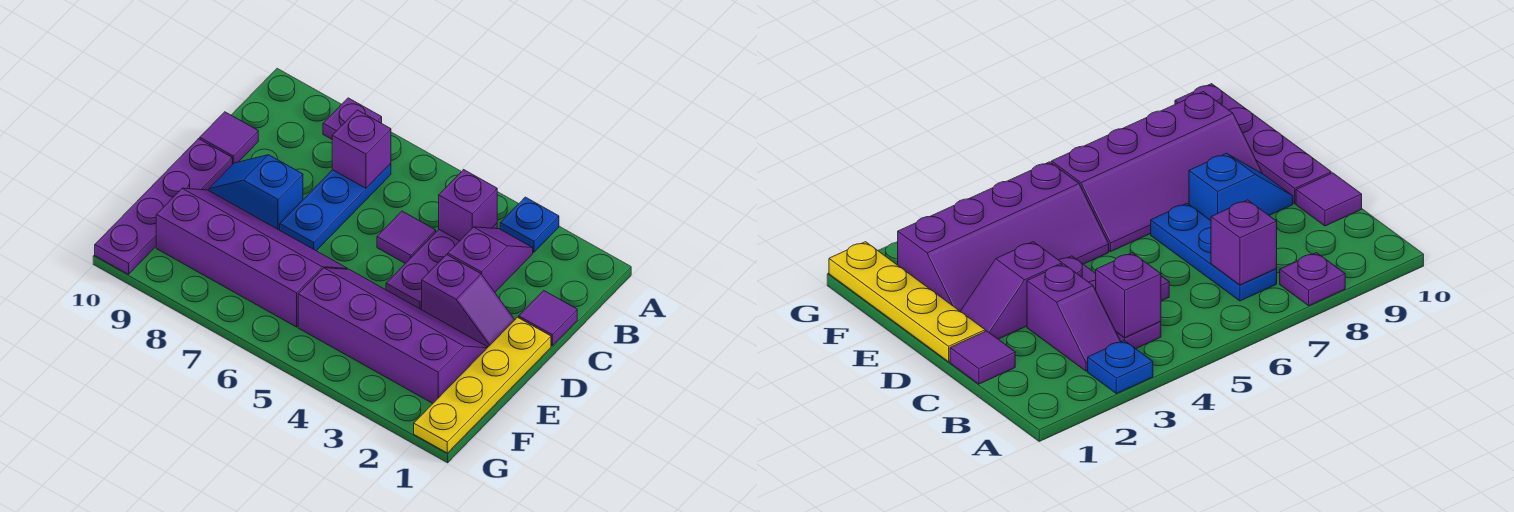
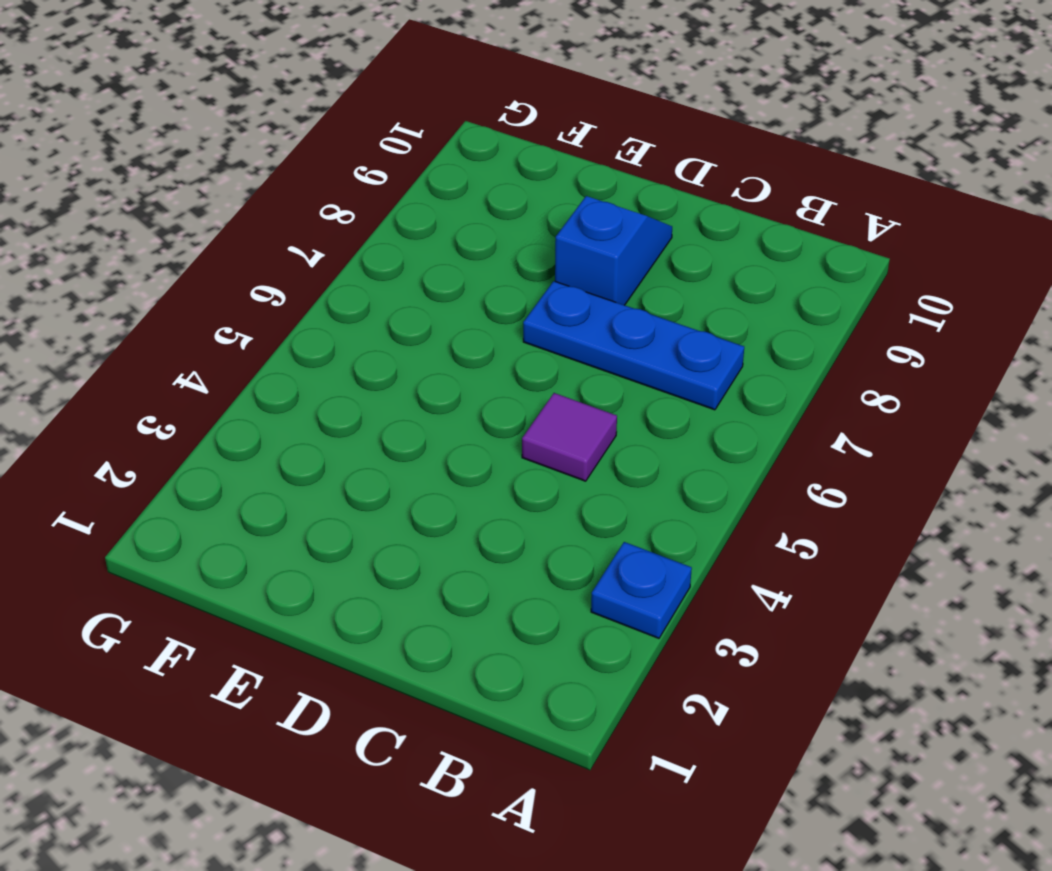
none -> purple 1x1 plate [323,98,382,139]
none -> purple 1x2 slope [448,227,533,292]
none -> purple 1x3 plate [386,223,497,310]

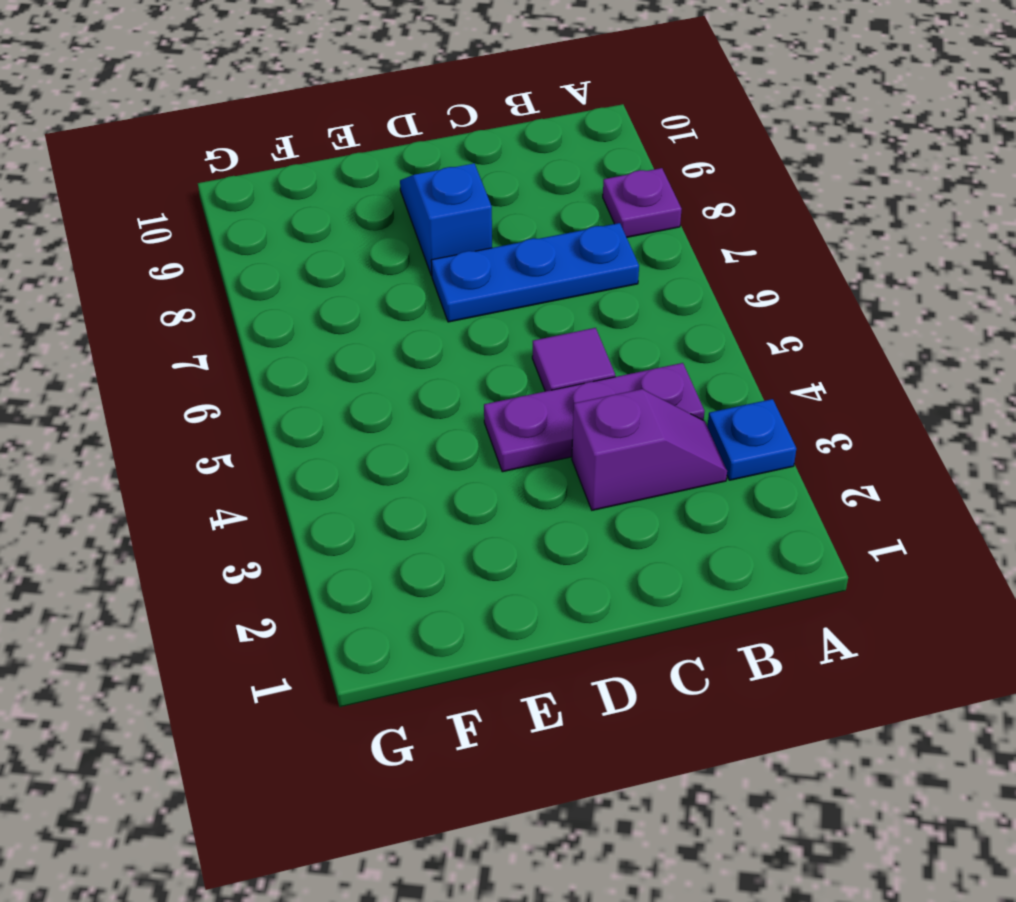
none -> purple 1x1 tile [519,291,577,346]
none -> purple 1x1 tile [200,112,258,165]
none -> yellow 1x4 plate [414,317,551,453]

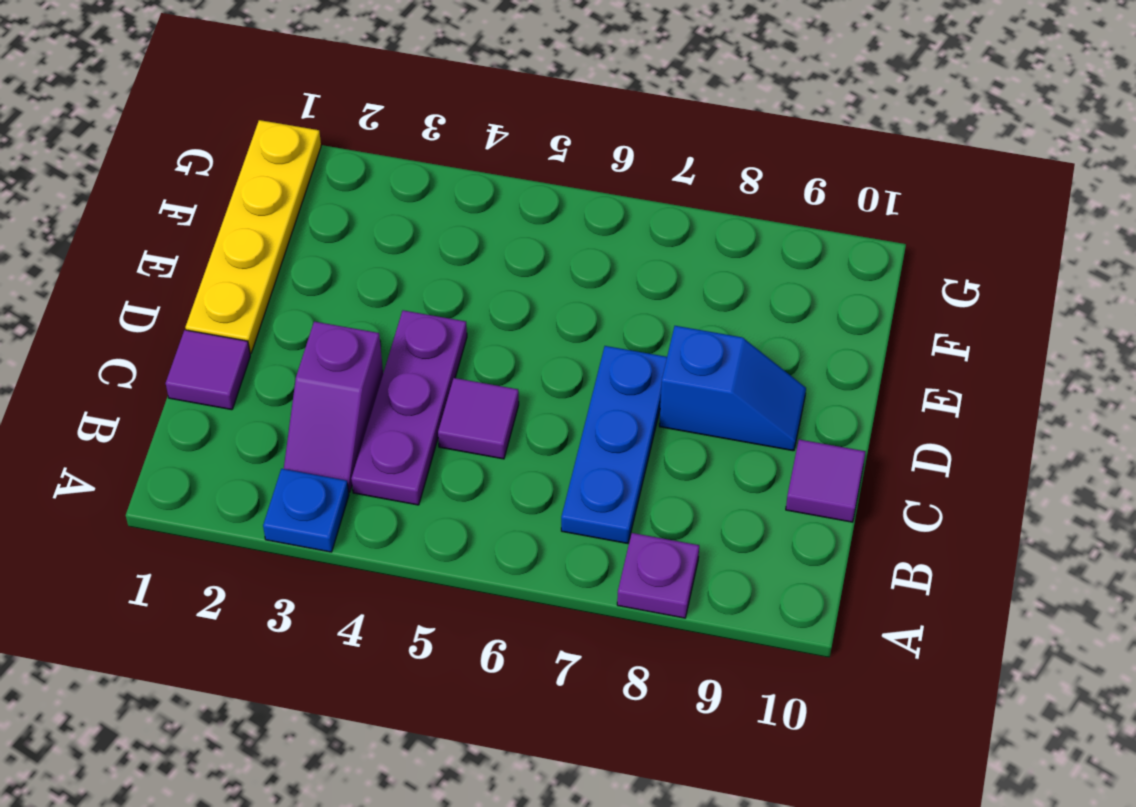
none -> purple 1x2 slope [422,255,515,347]
none -> purple 1x4 plate [95,139,232,274]
none -> purple 2x4 slope [298,268,488,403]

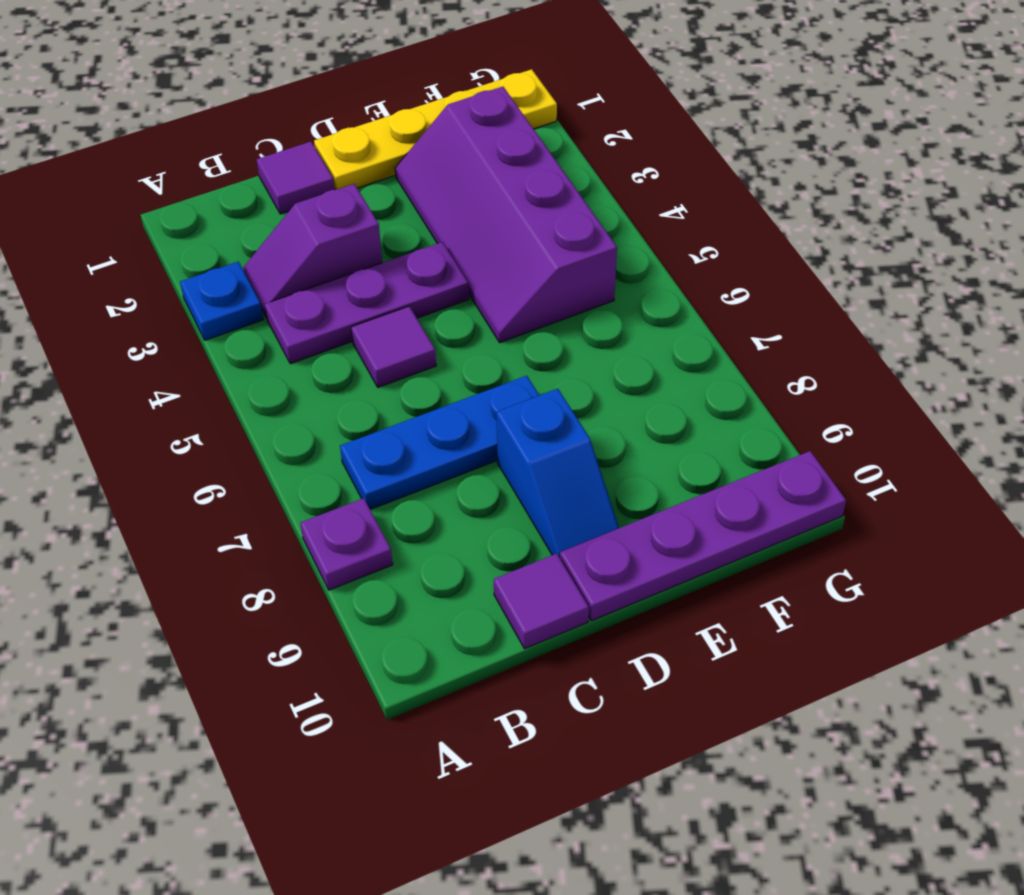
none -> purple 1x2 slope [422,255,515,347]
none -> purple 2x4 slope [156,188,347,327]
none -> purple 1x1 brick [439,170,497,241]

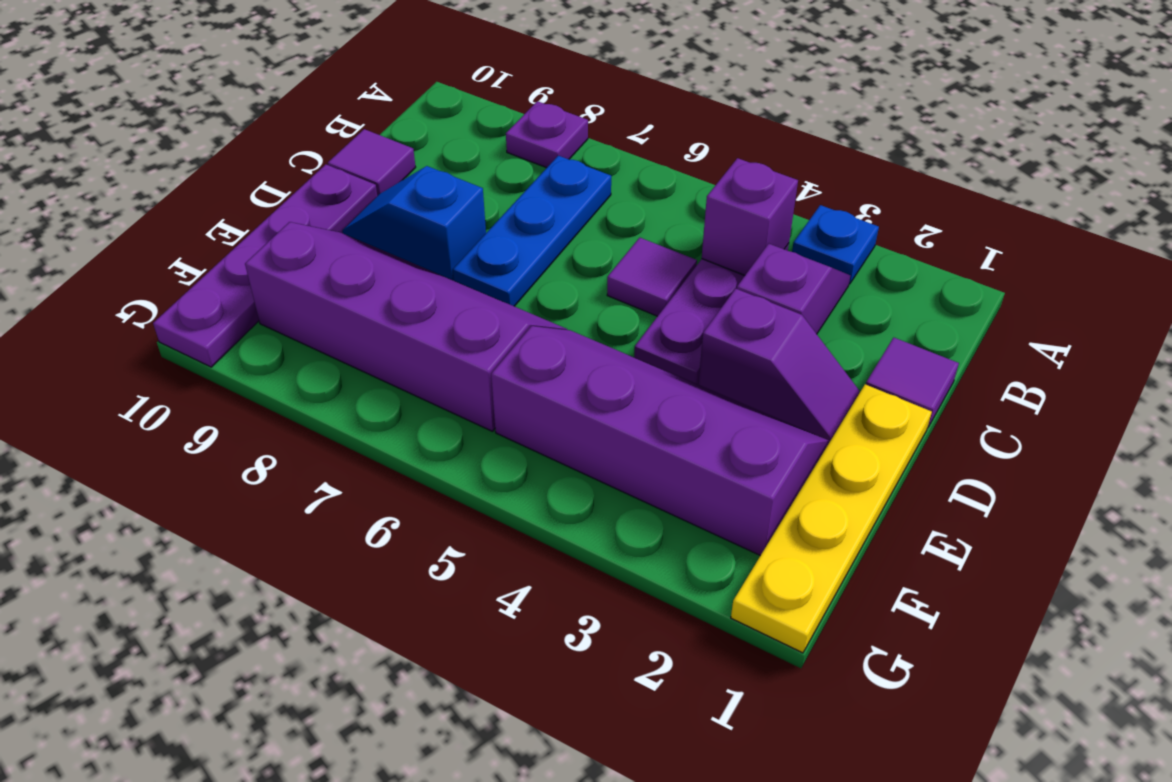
none -> purple 1x1 brick [332,110,391,188]

